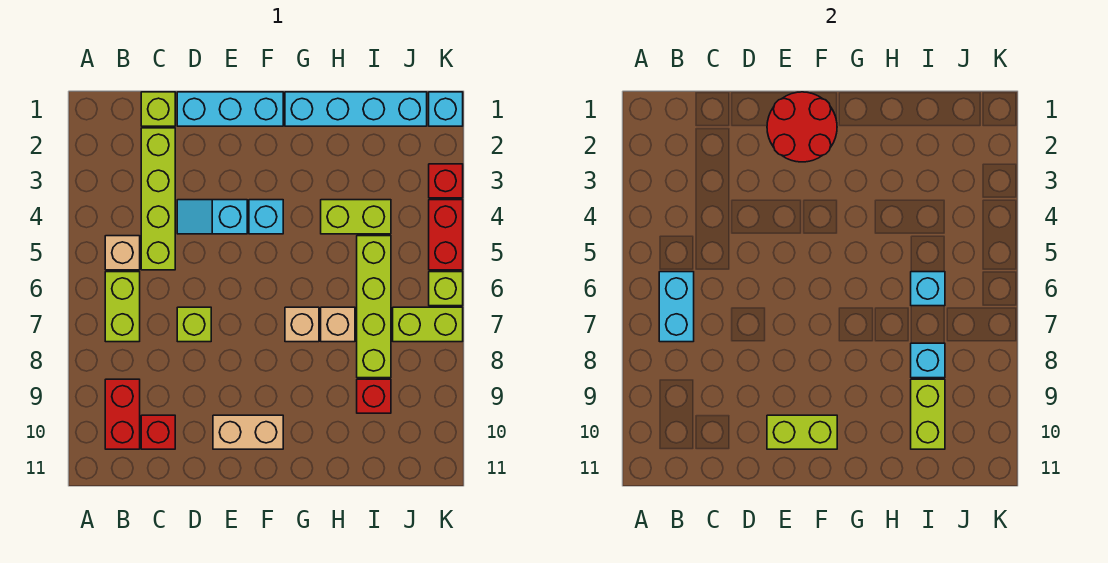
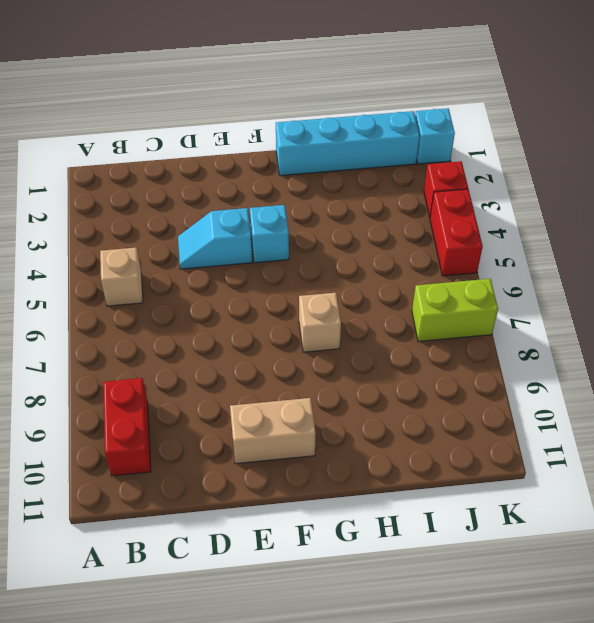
none -> lime 1x2 brick [105,272,140,342]
none -> lime 1x1 brick [141,92,175,126]
none -> lime 1x4 brick [141,128,175,270]

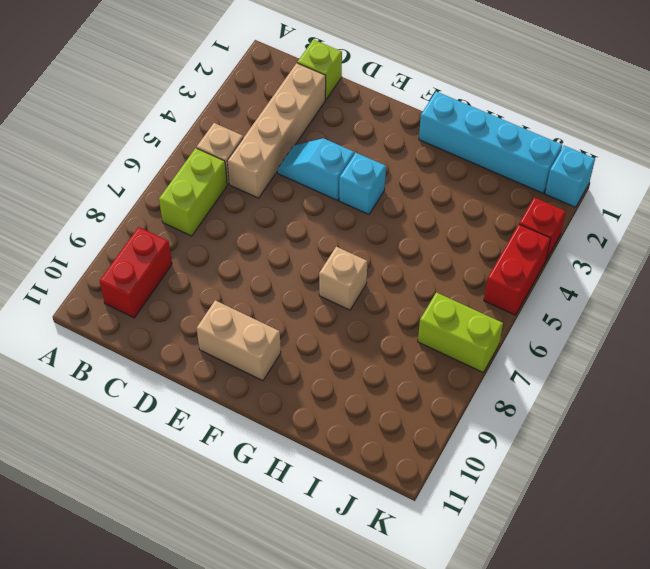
tan 1x4 brick [227,63,326,198] -> lime 1x4 brick [141,128,175,270]
none -> red 1x1 brick [141,415,175,449]
none -> cyan 1x3 brick [177,92,283,126]
none -> lime 1x1 brick [177,307,211,342]

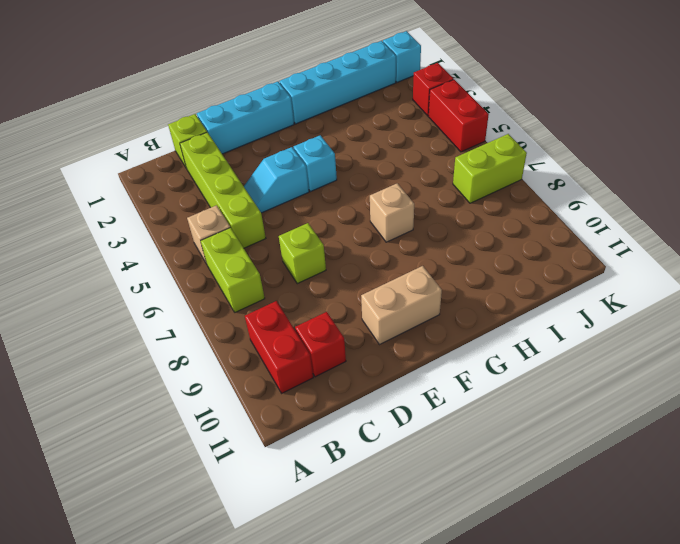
none -> lime 1x2 brick [321,200,391,234]
none -> tan 1x1 brick [321,307,355,342]
none -> lime 1x4 brick [357,236,391,378]

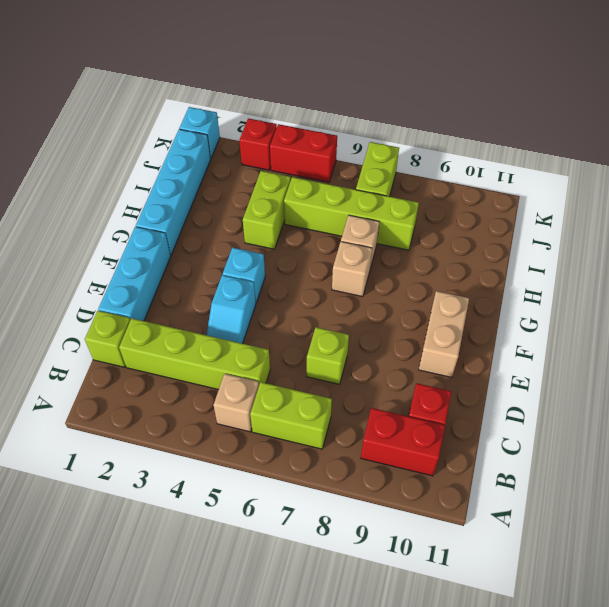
none -> red 1x1 brick [357,379,391,413]
none -> lime 1x1 brick [429,272,463,306]
none -> cyan 1x2 brick [659,272,694,342]

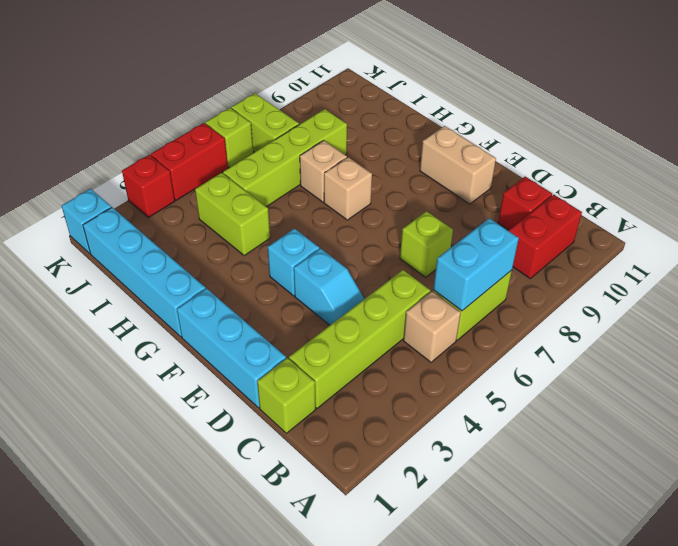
none -> red 1x1 brick [357,379,391,413]
none -> red 2x2 round brick [767,92,837,162]
none -> lime 1x2 brick [767,415,837,449]

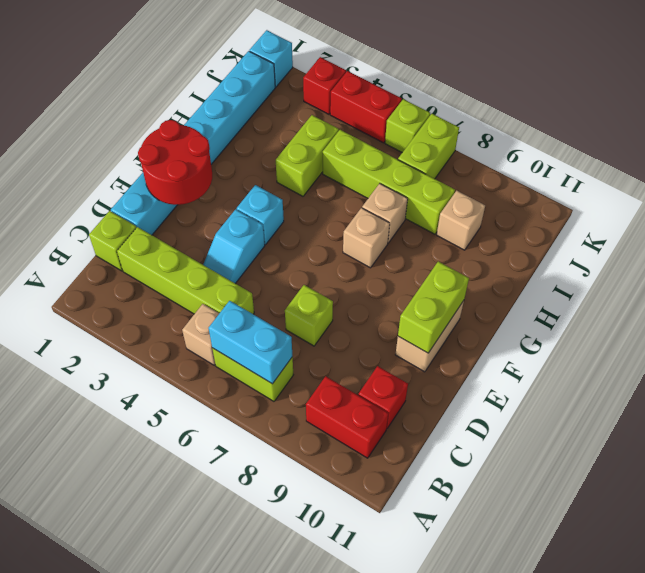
tan 1x1 brick [437,190,485,250] -> red 1x1 brick [357,379,391,413]
none -> cyan 1x1 brick [911,272,945,306]
none -> cyan 1x1 brick [911,343,945,378]
none -> lime 1x2 brick [911,379,945,449]

